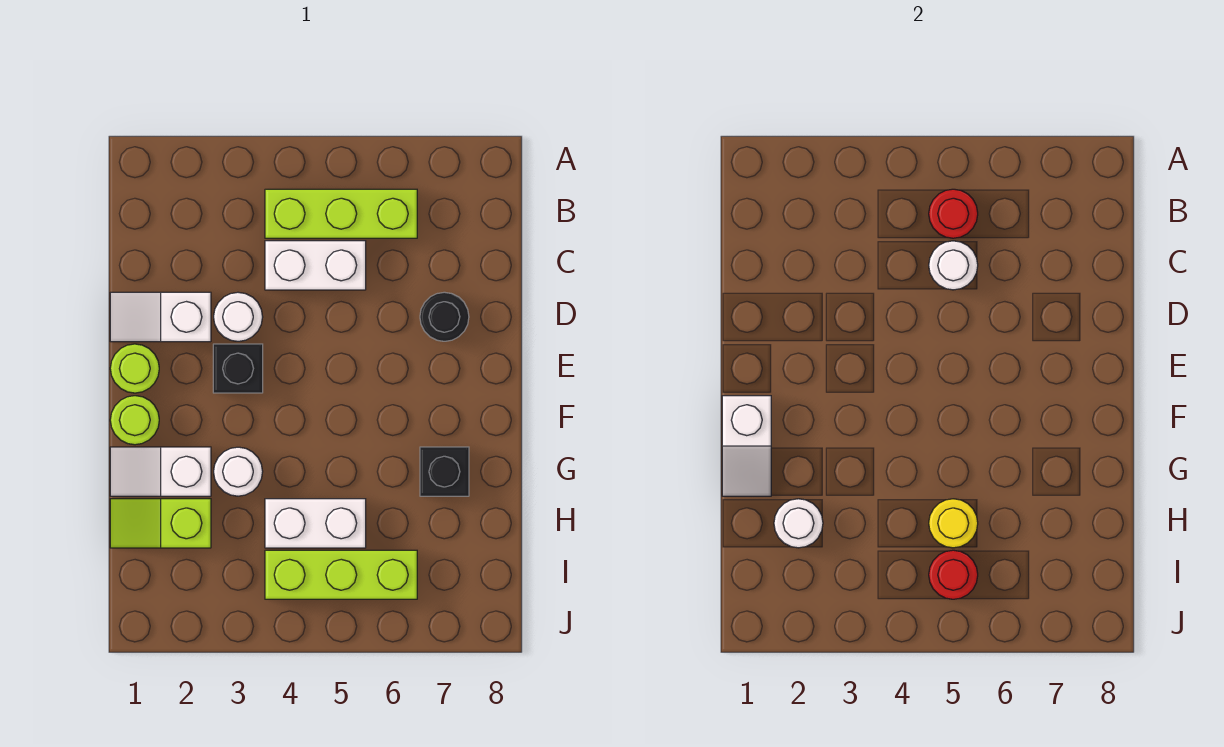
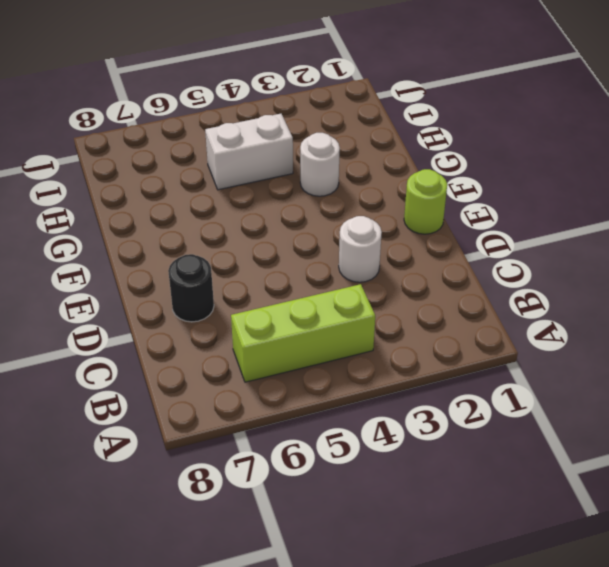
none -> white 1x2 brick [265,241,366,290]
none -> white 1x2 slope [110,292,211,342]
none -> black 1x1 brick [213,344,263,393]

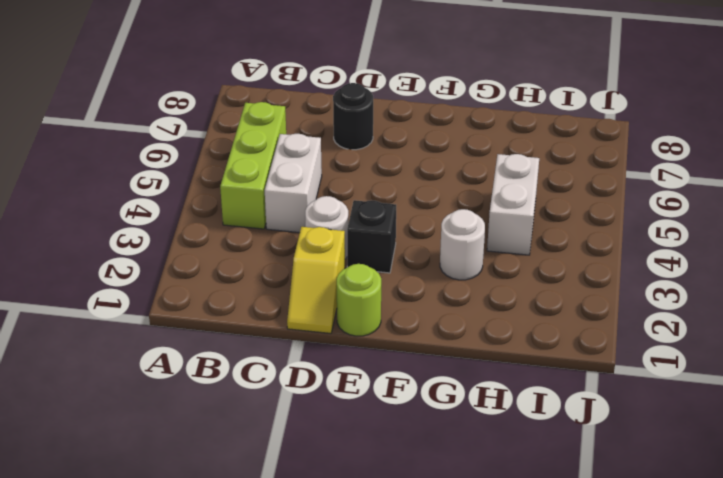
yellow 1x2 slope [287,227,345,333] -> white 1x2 slope [110,292,211,342]
none -> lime 1x1 round brick [110,396,159,445]
none -> white 1x2 slope [110,447,211,496]
none -> black 1x1 brick [420,447,469,496]

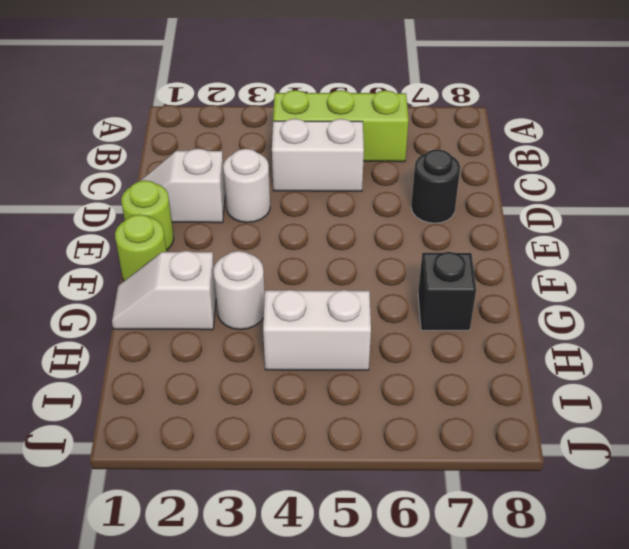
none -> black 1x1 brick [213,344,263,393]
none -> lime 1x2 slope [110,499,211,548]
none -> lime 1x3 brick [265,550,417,599]

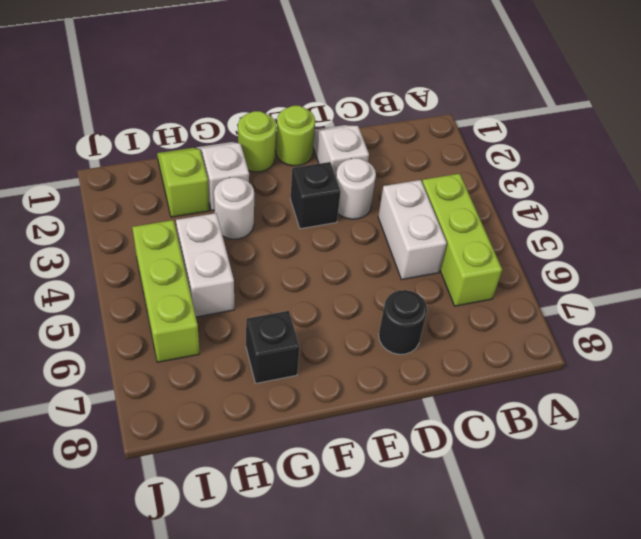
none -> red 1x1 round brick [929,189,978,238]
none -> white 1x1 round brick [929,241,978,290]
none -> white 1x2 slope [722,396,771,496]

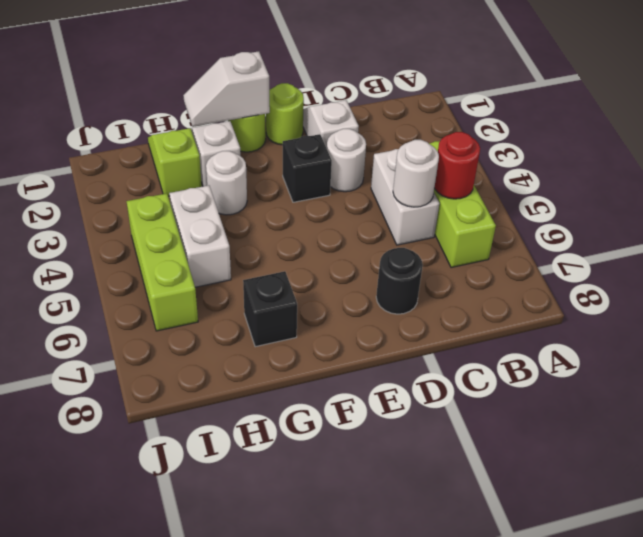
none -> white 1x1 round brick [774,499,823,548]
none -> yellow 1x1 round brick [929,499,978,548]
none -> red 1x1 round brick [929,550,978,599]

